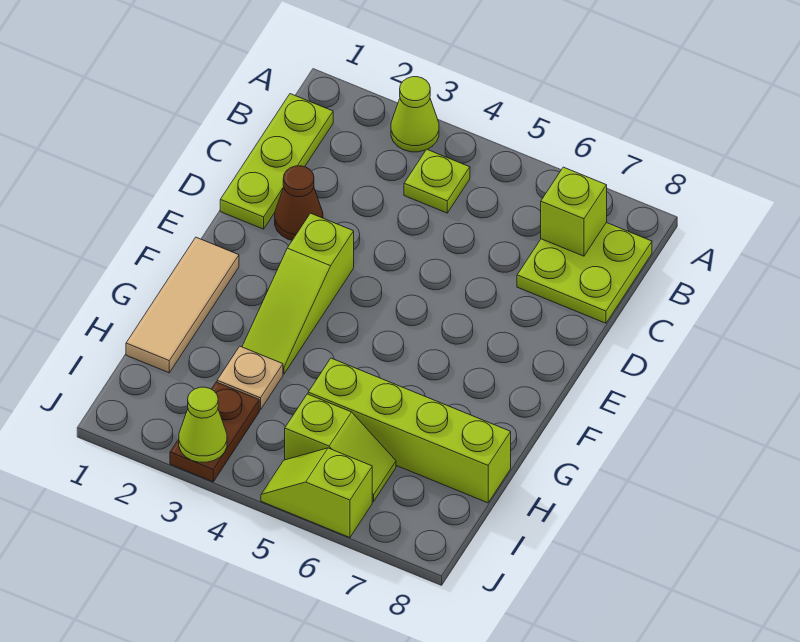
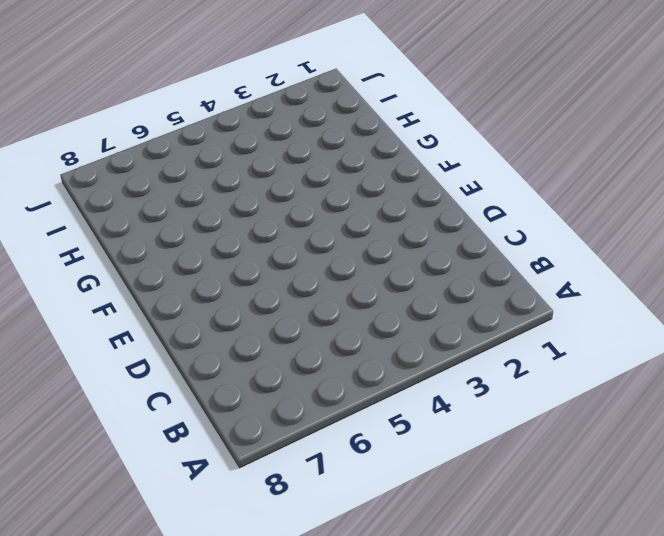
none -> lime 1x1 cone [391,77,439,152]
none -> lime 1x3 plate [220,94,333,229]
none -> lime 1x1 plate [404,149,470,213]

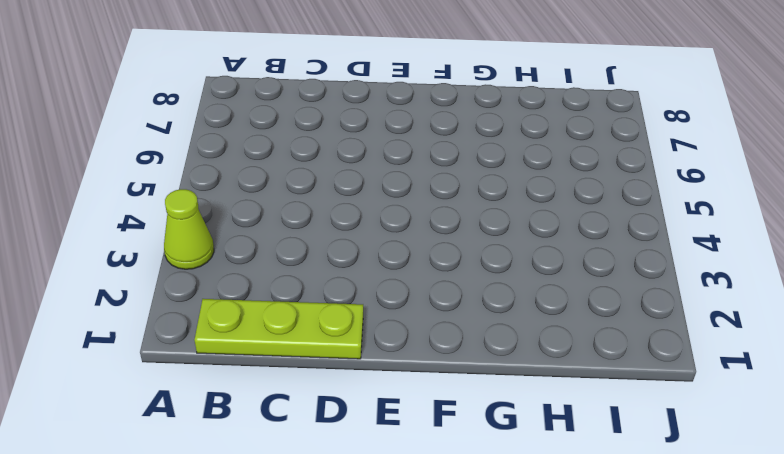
none -> lime 1x1 plate [404,149,470,213]
none -> lime 2x2 plate [517,223,652,323]
none -> brown 1x1 cone [275,166,323,240]

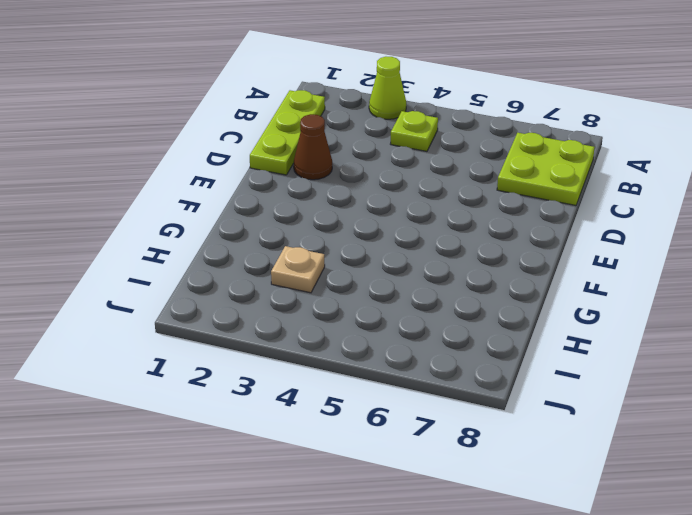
none -> lime 1x3 slope [242,213,354,374]
none -> tan 1x3 tile [126,237,239,373]
none -> lime 1x4 brick [308,358,511,503]

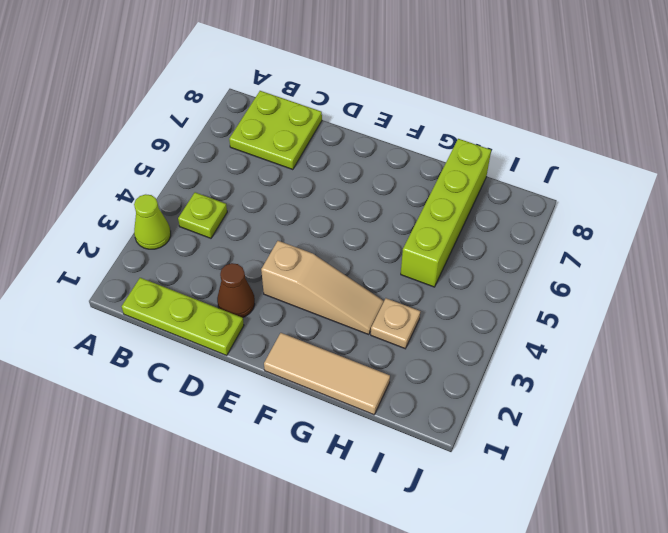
tan 1x3 slope [261,241,384,335] -> lime 1x3 slope [242,213,354,374]
none -> brown 1x2 plate [170,382,259,482]
none -> lime 1x2 slope [285,394,396,502]
none -> lime 1x2 slope [261,448,372,538]

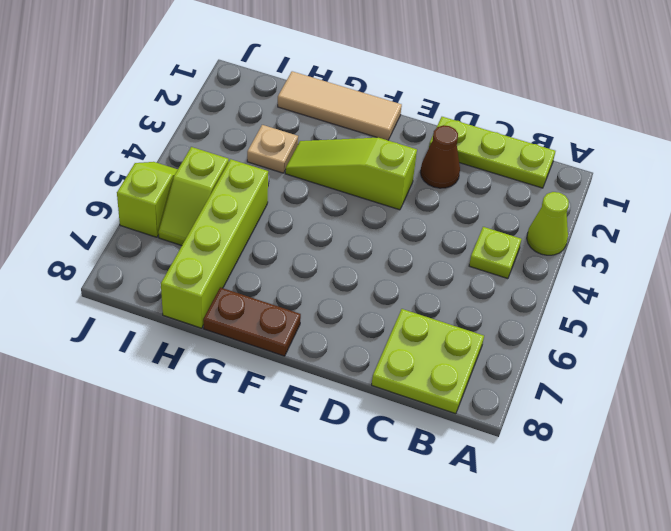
brown 1x2 plate [203,287,301,356] -> brown 1x2 plate moved to [170,382,259,482]
none -> lime 1x1 brick [541,167,607,256]
none -> lime 1x1 cone [179,387,227,462]

